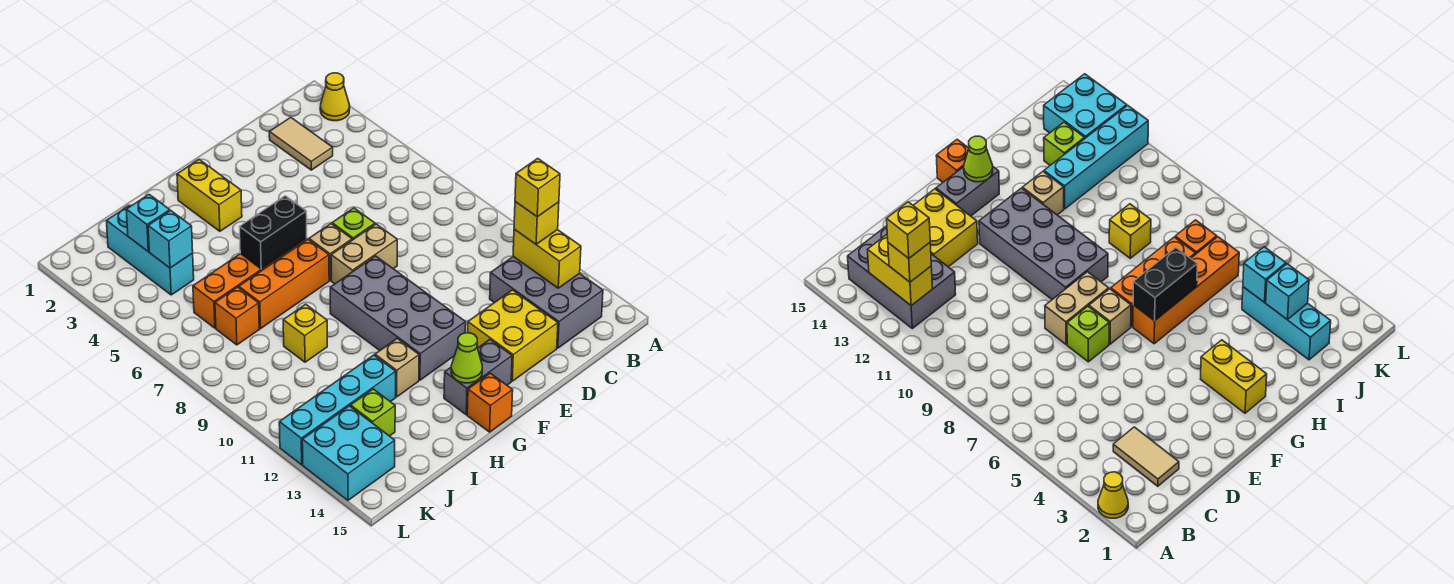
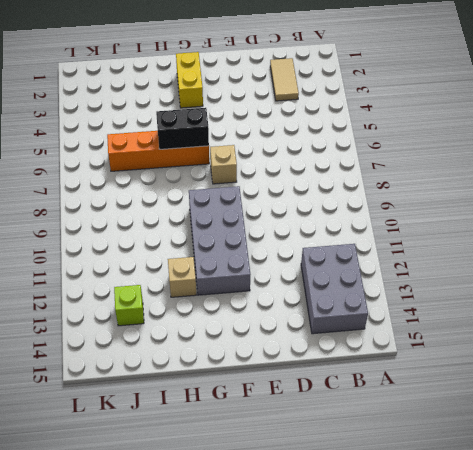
none -> yellow 1x1 cone [320,73,350,121]
none -> yellow 2x2 brick [468,290,558,381]
none -> lime 1x1 brick [332,208,375,240]

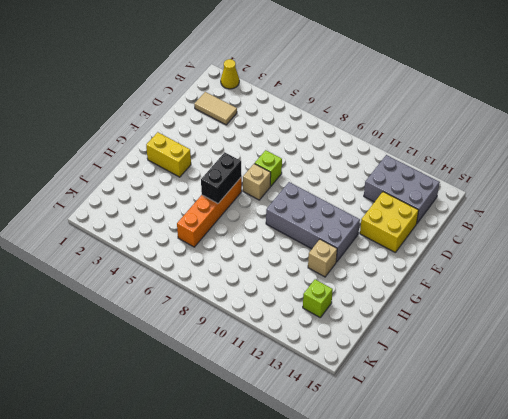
none -> tan 1x2 brick [331,224,397,284]
none -> grey 1x2 brick [444,340,512,415]
none -> orange 1x3 brick [239,239,329,329]

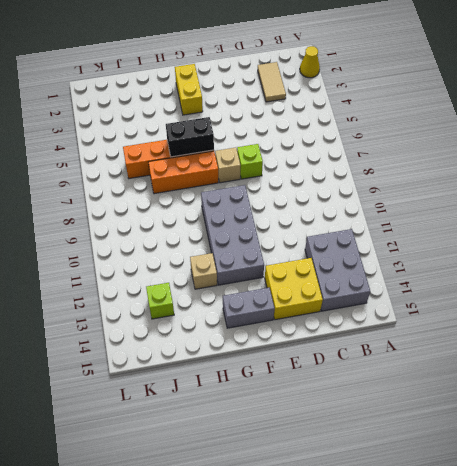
none -> tan 1x2 brick [331,224,397,284]
none -> orange 1x1 brick [467,373,513,432]
none -> yellow 1x1 brick [283,304,327,362]

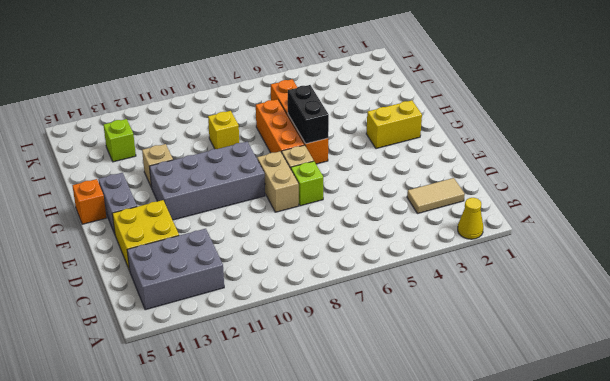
none -> cyan 1x4 brick [279,355,396,465]
none -> cyan 1x3 brick [106,206,194,295]
none -> orange 1x1 brick [215,287,259,345]

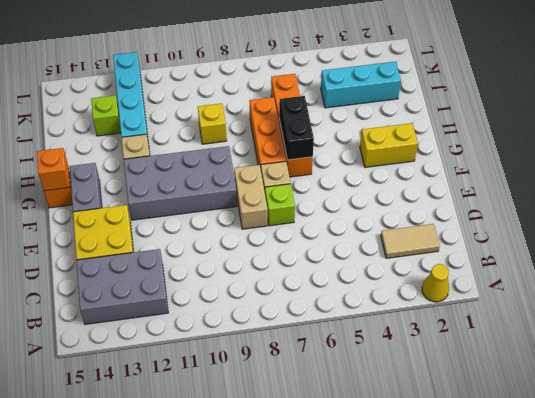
orange 1x1 brick [37,148,70,191] -> orange 1x1 brick moved to [215,287,259,345]
none -> cyan 2x2 brick [302,406,395,500]
none -> yellow 1x2 brick [513,229,581,288]
none -> lime 1x1 cone [451,333,482,383]

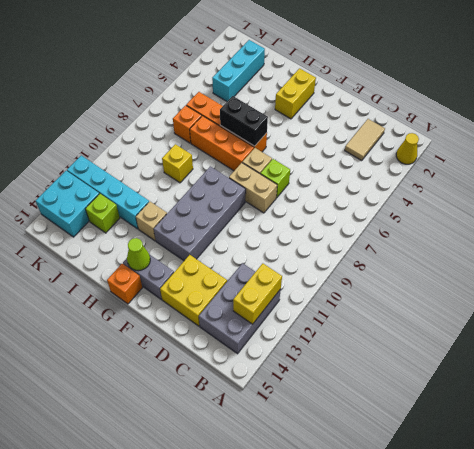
none -> cyan 1x1 brick [126,195,170,251]
none -> cyan 1x1 brick [148,211,193,268]
none -> yellow 1x1 brick [514,202,559,244]

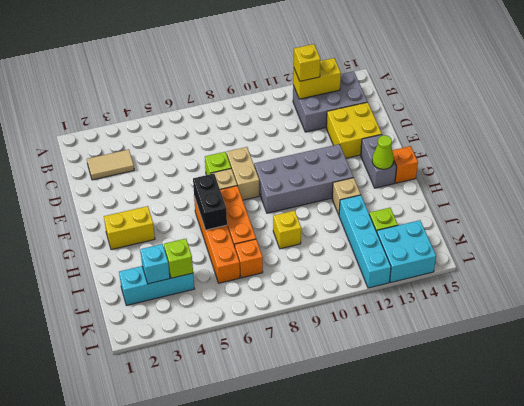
lime 1x1 brick [164,239,193,278] -> cyan 1x1 brick [148,211,193,268]
none -> yellow 1x1 cone [320,73,350,121]
none -> yellow 1x1 brick [515,159,560,217]

